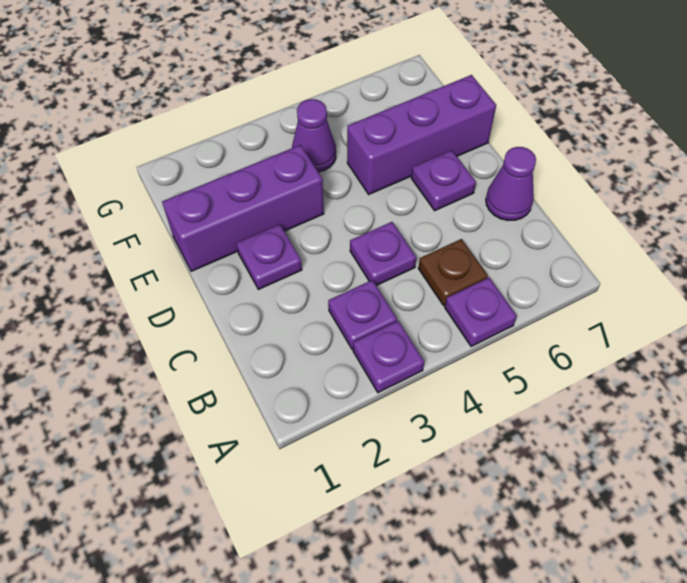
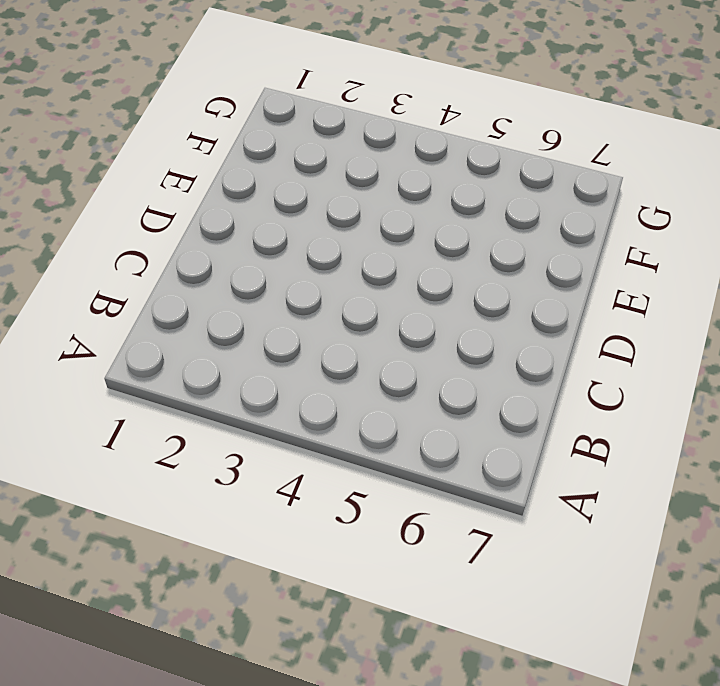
none -> purple 1x1 plate [353,321,424,393]
none -> purple 1x1 plate [445,278,517,347]

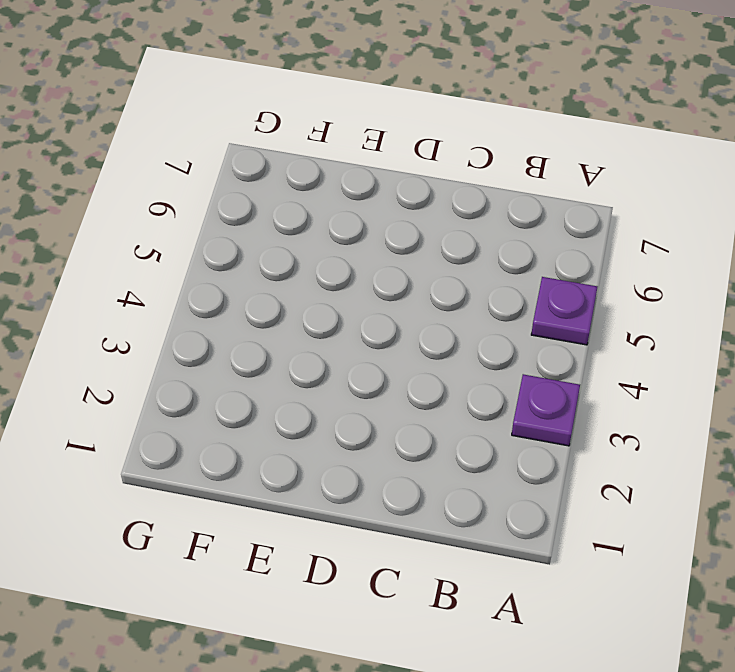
none -> purple 1x1 plate [328,280,397,349]
none -> brown 1x1 plate [418,239,488,305]

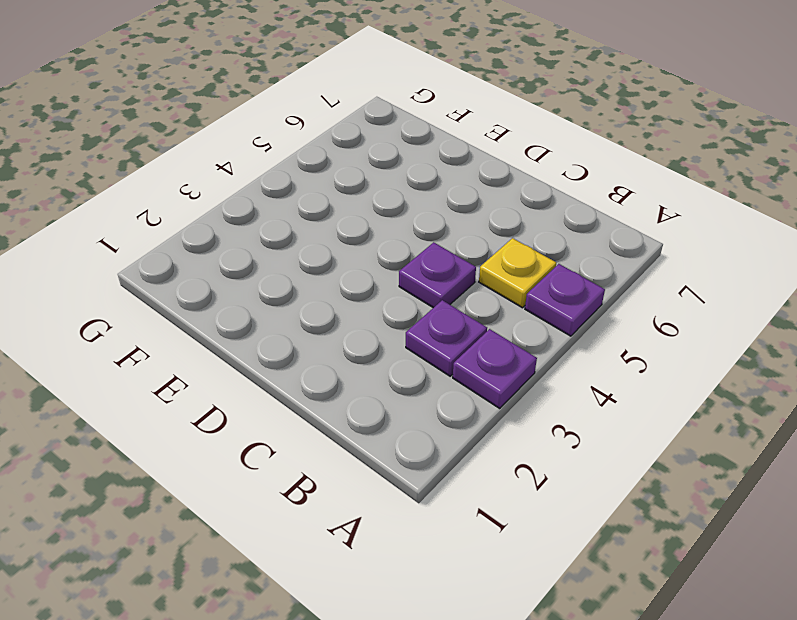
yellow 1x1 plate [479,238,556,308] -> brown 1x1 plate [418,239,488,305]
none -> purple 1x1 cone [486,147,536,220]
none -> purple 1x1 plate [236,224,302,289]

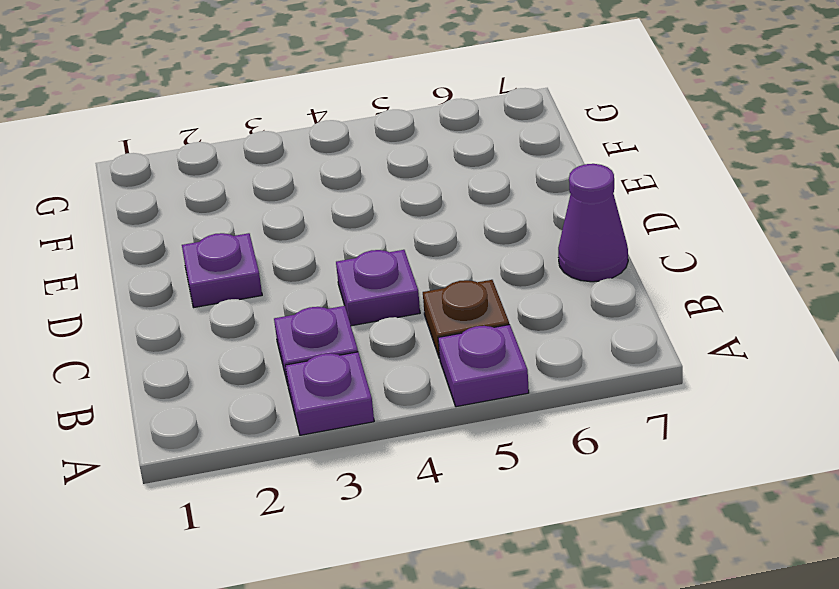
none -> purple 1x1 plate [411,150,476,211]
none -> purple 1x3 brick [162,145,324,271]

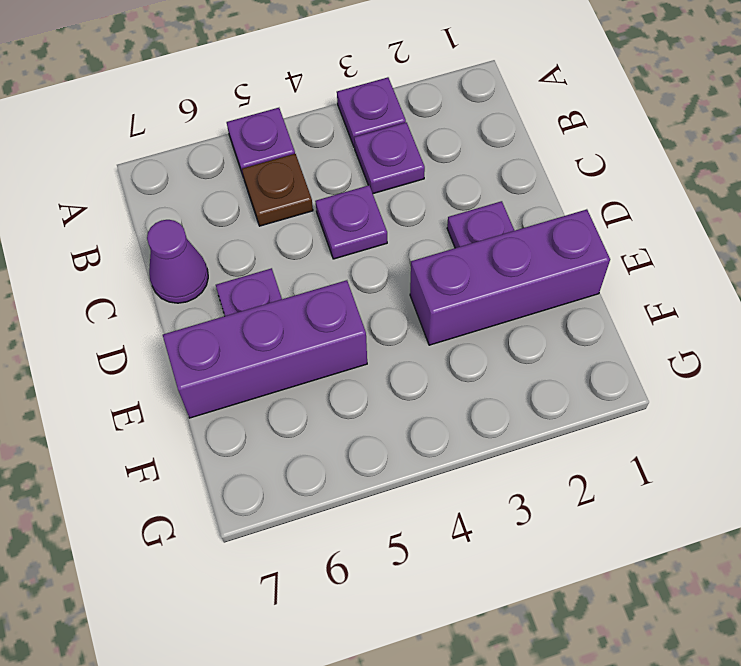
none -> purple 1x1 cone [292,99,336,172]

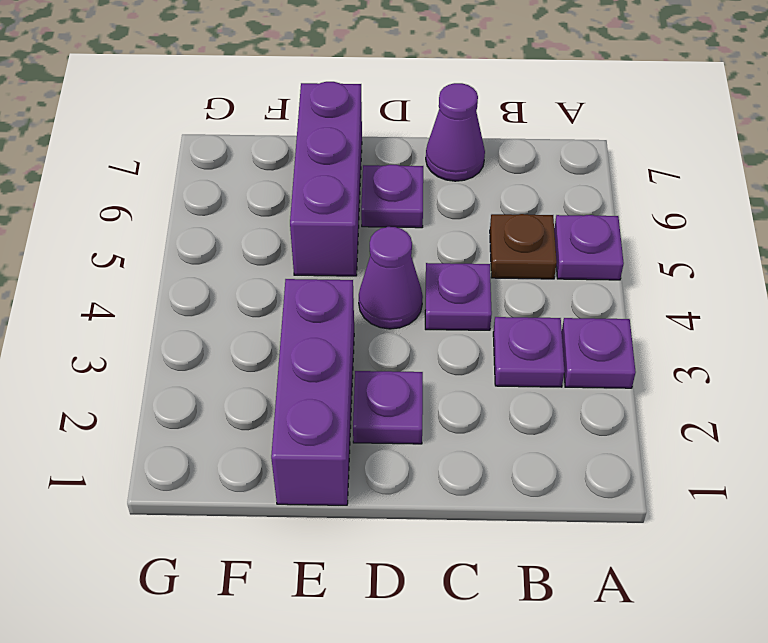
purple 1x1 cone [359,227,423,329] -> purple 1x1 cone moved to [292,99,336,172]

